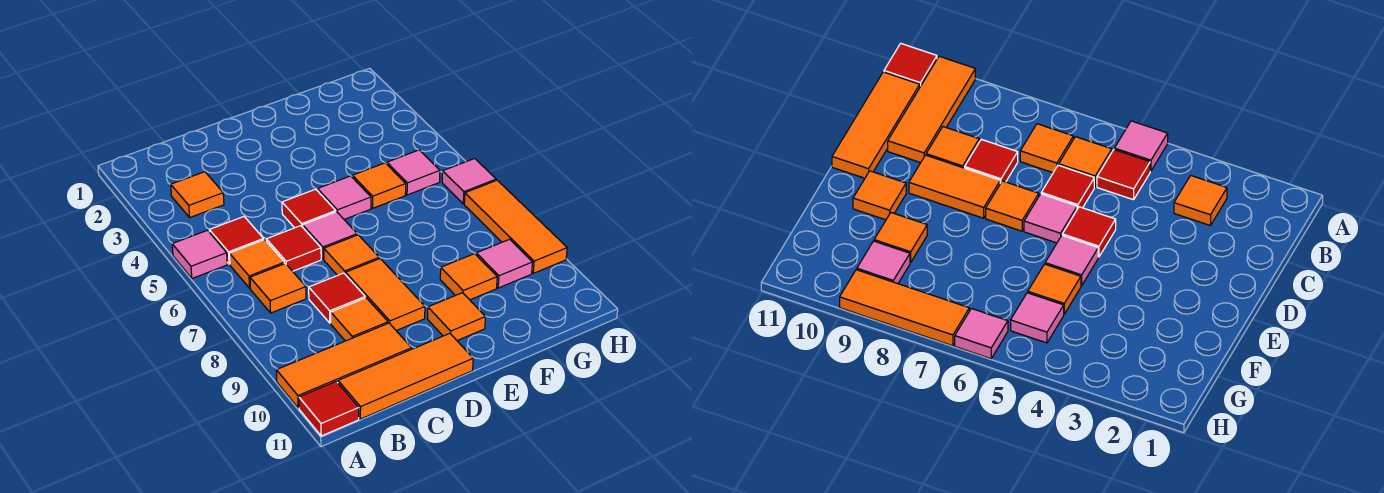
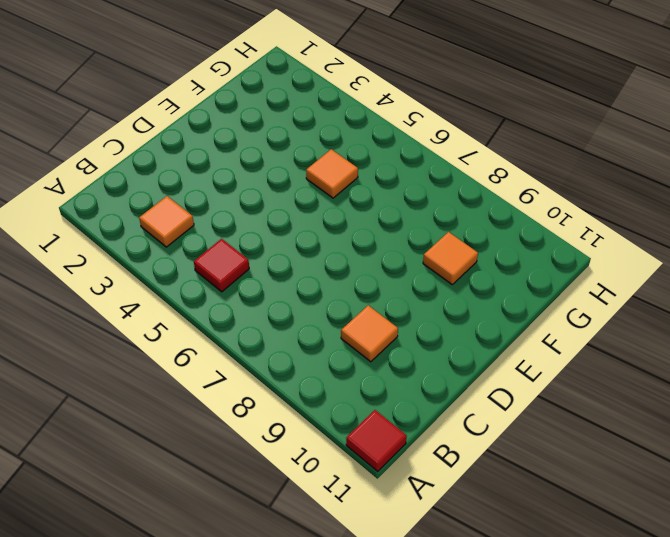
none -> pink 1x1 tile [172,230,227,278]
none -> orange 1x3 tile [276,323,412,408]
none -> orange 1x1 tile [229,240,284,288]

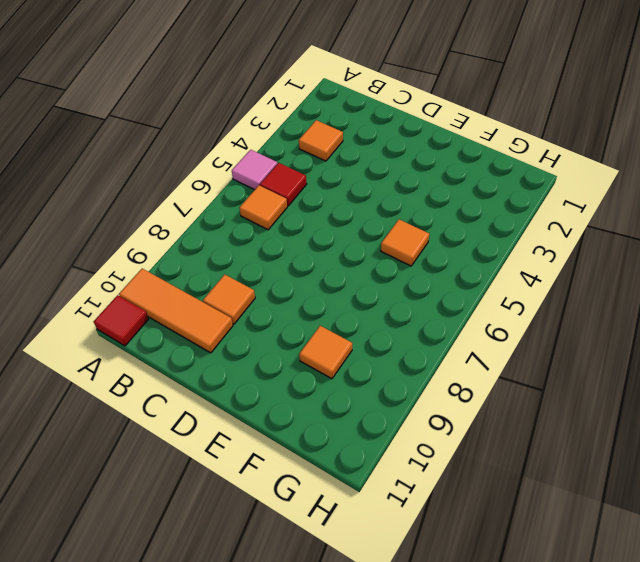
none -> orange 1x1 tile [250,263,306,313]
none -> orange 1x3 tile [338,333,473,419]
none -> red 1x1 tile [266,226,321,271]

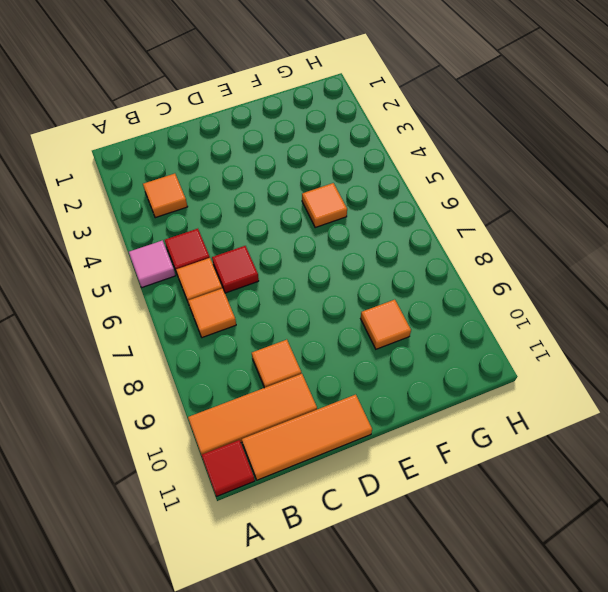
none -> red 1x1 tile [309,273,365,323]
none -> red 1x1 tile [282,189,336,228]
none -> pink 1x1 tile [303,212,357,259]

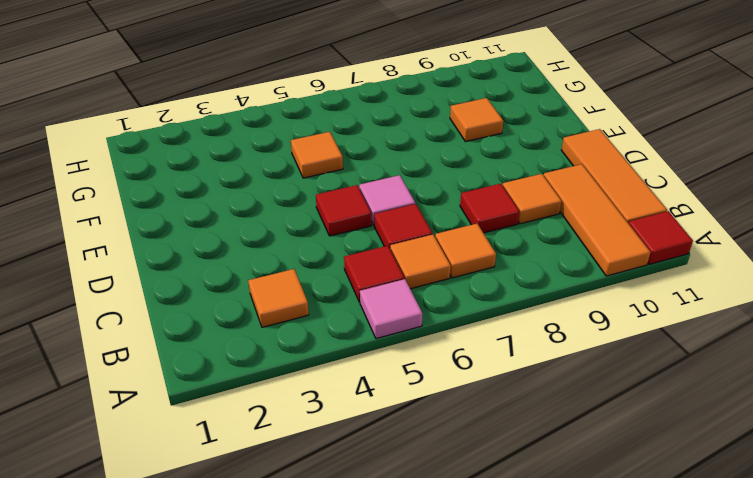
none -> orange 1x1 tile [324,235,379,276]
none -> orange 1x2 tile [346,259,425,331]
none -> pink 1x1 tile [317,176,371,219]

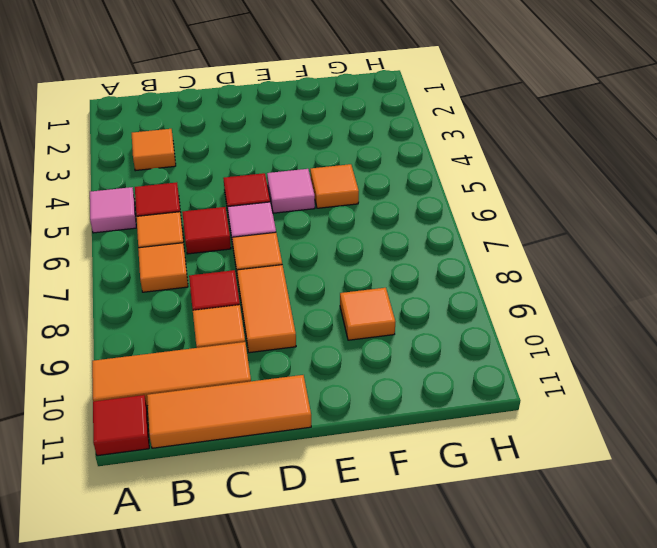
none -> orange 1x1 tile [428,293,485,341]
none -> pink 1x1 tile [387,150,440,195]
none -> pink 1x1 tile [476,239,532,288]

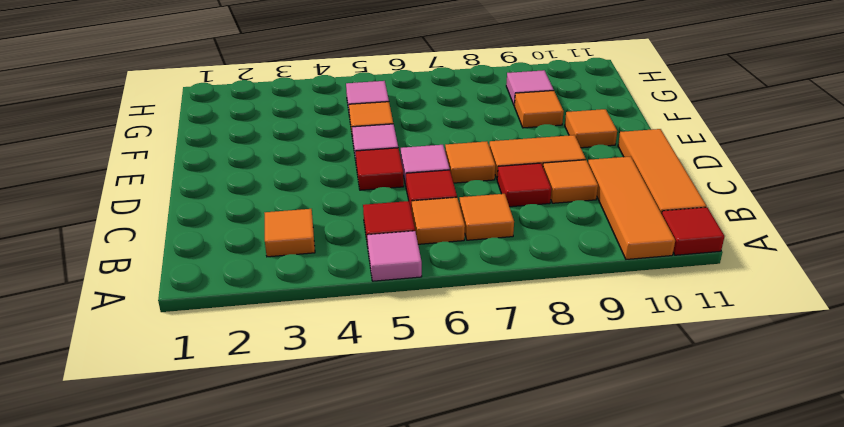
none -> pink 1x1 tile [442,158,496,204]
none -> orange 1x3 tile [464,180,567,273]

